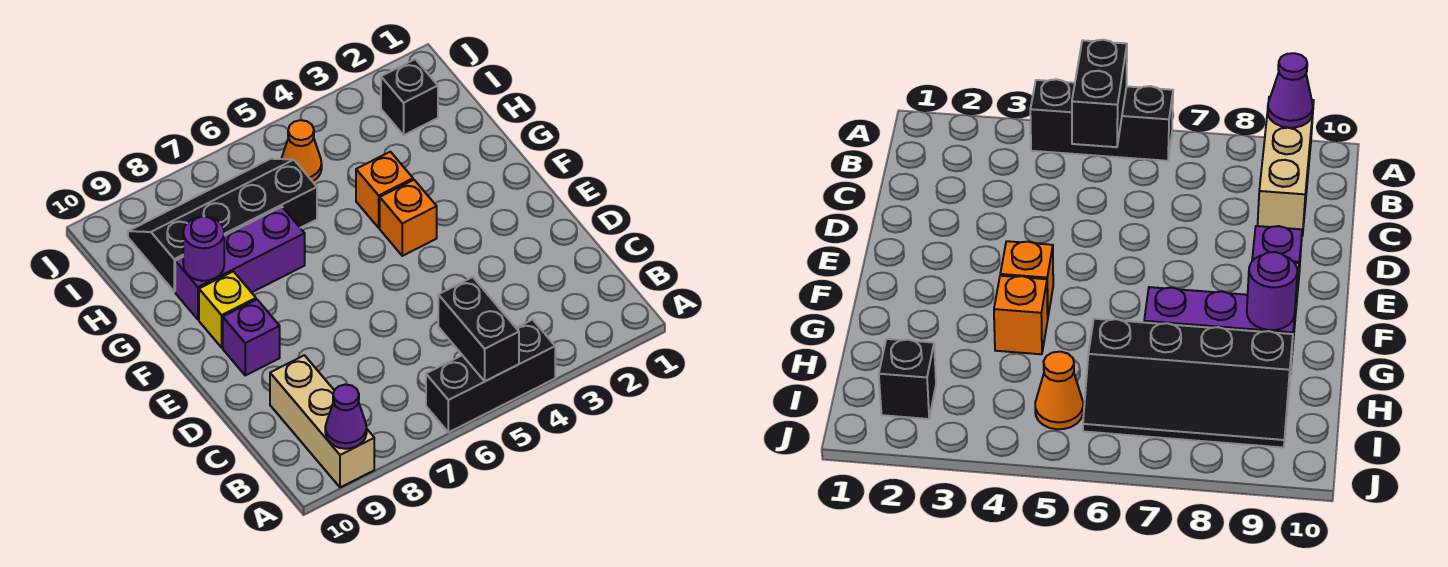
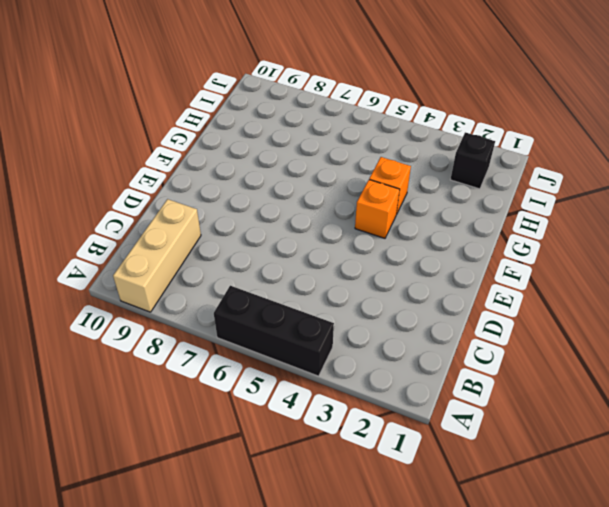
none -> purple 1x1 brick [223,299,280,375]
none -> yellow 1x1 brick [199,271,256,347]
none -> purple 1x3 brick [175,207,305,320]

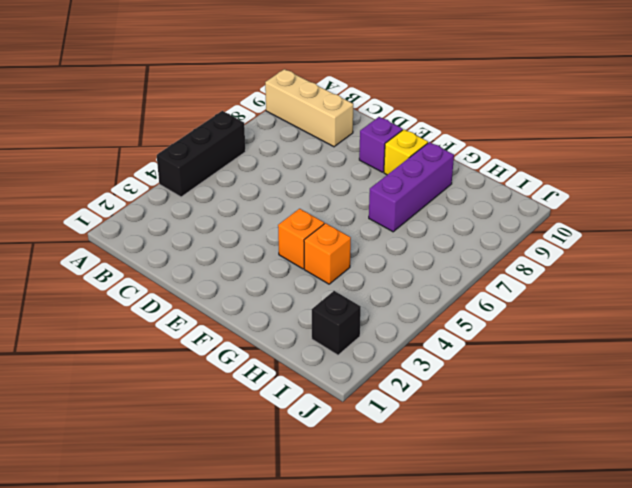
none -> black 2x4 slope [128,159,317,292]
none -> orange 1x1 cone [281,120,322,181]
none -> black 1x2 brick [438,277,519,381]

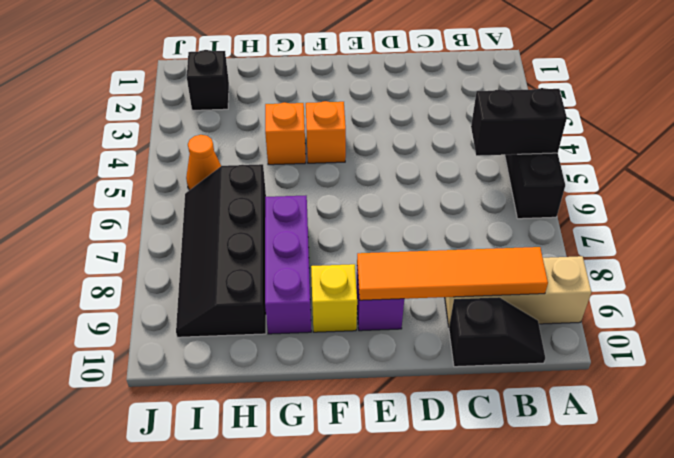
orange 1x4 tile [357,247,548,300] -> none
black 1x2 slope [449,297,545,367] -> none
none -> purple 1x1 cone [325,385,367,449]
none -> purple 1x1 round brick [183,217,224,281]

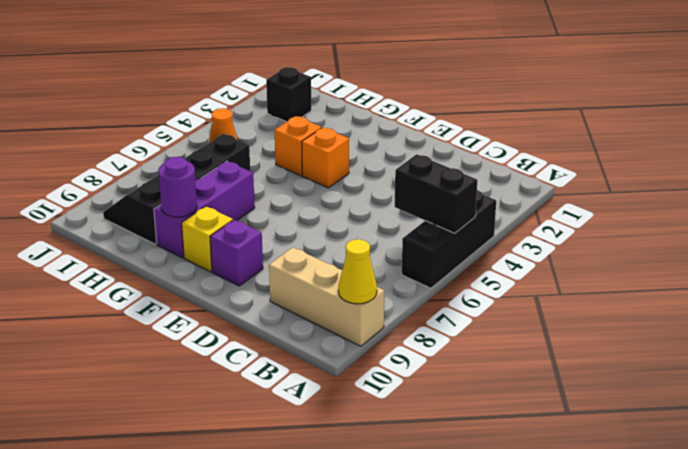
yellow 1x1 cone [338,239,377,304] -> purple 1x1 cone [325,385,367,449]

